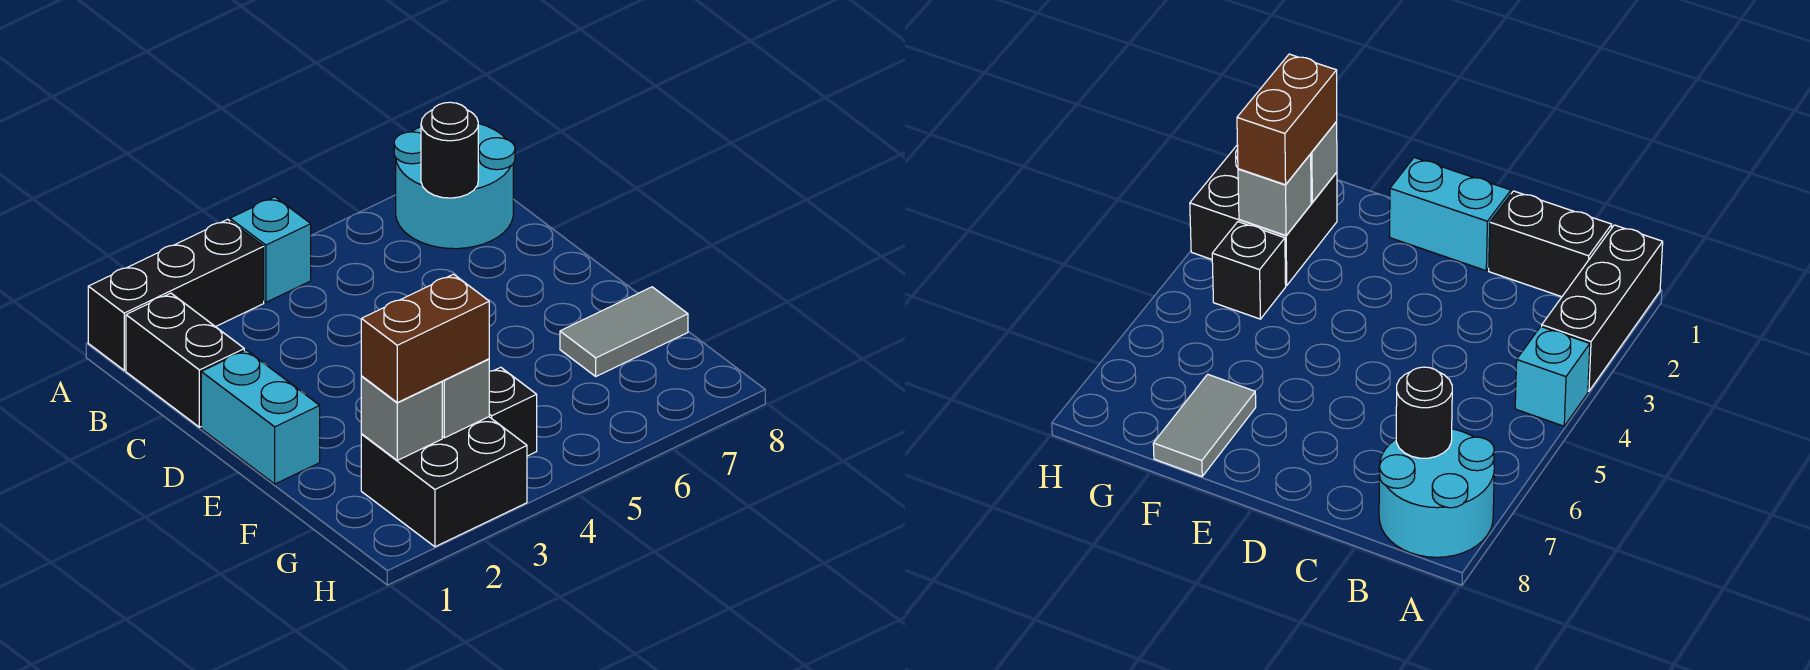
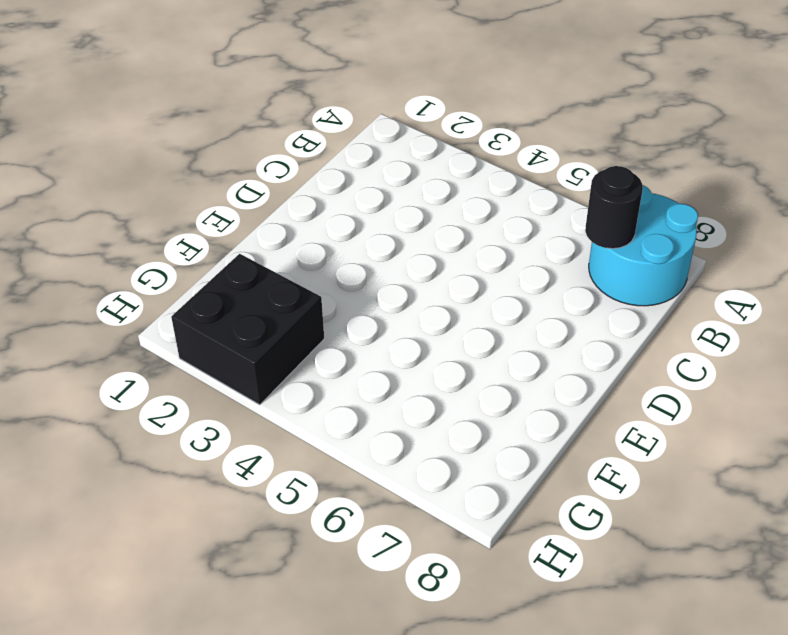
none -> black 1x3 brick [88,219,264,370]
none -> cyan 1x1 brick [230,197,311,302]
none -> black 1x2 brick [126,293,244,427]

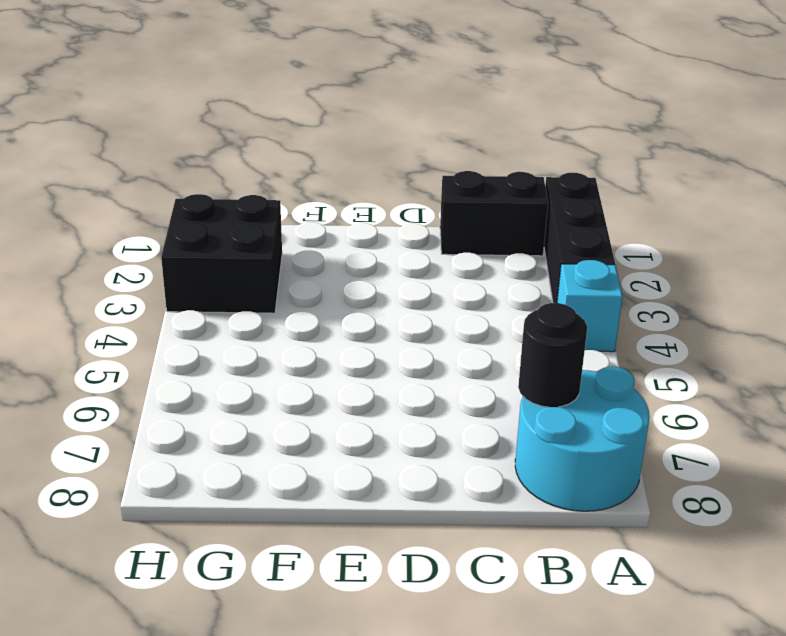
none -> cyan 1x2 brick [201,350,320,484]
none -> grey 1x2 tile [560,287,688,376]
none -> black 1x1 brick [489,367,537,456]

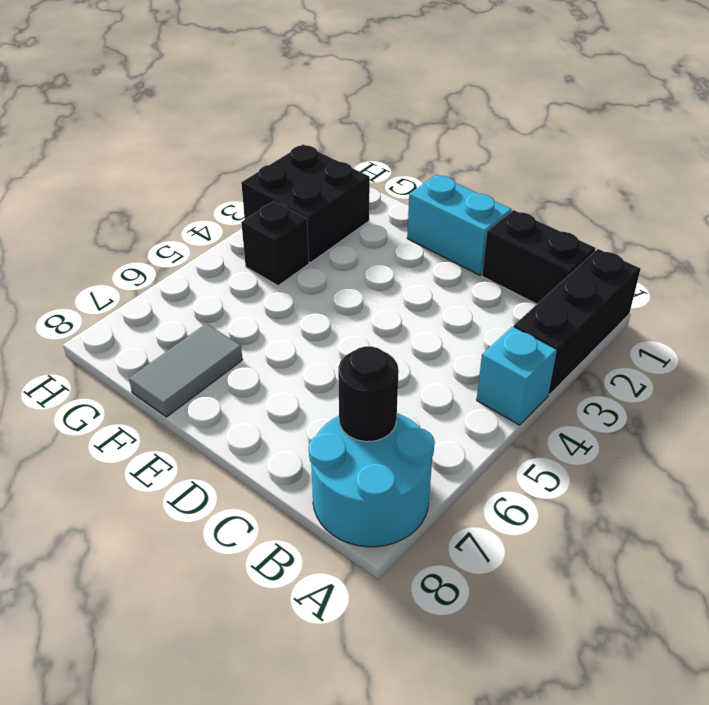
none -> grey 1x1 brick [361,377,442,460]
none -> grey 1x1 brick [442,359,489,438]
none -> brown 1x2 brick [361,274,489,402]

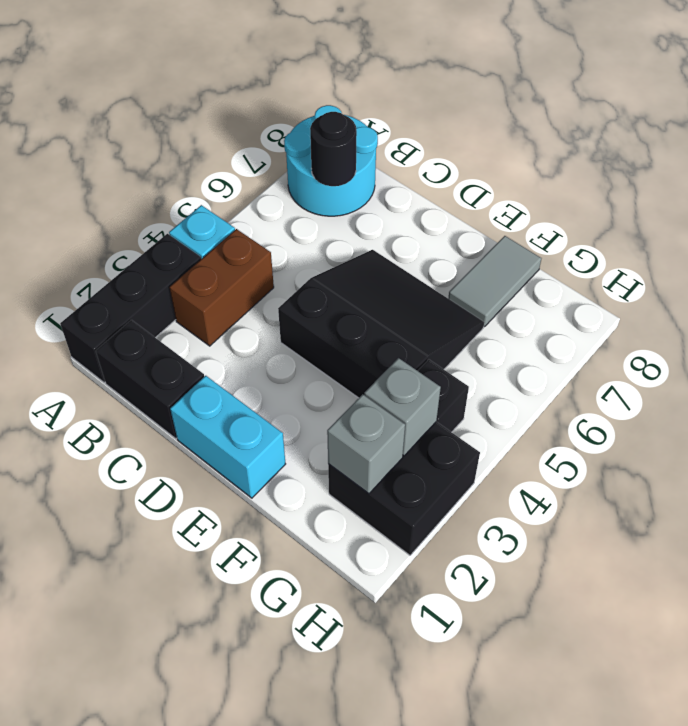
brown 1x2 brick [169,229,274,346] -> brown 1x2 brick moved to [361,274,489,402]
black 3x3 slope [278,250,484,398] -> none

